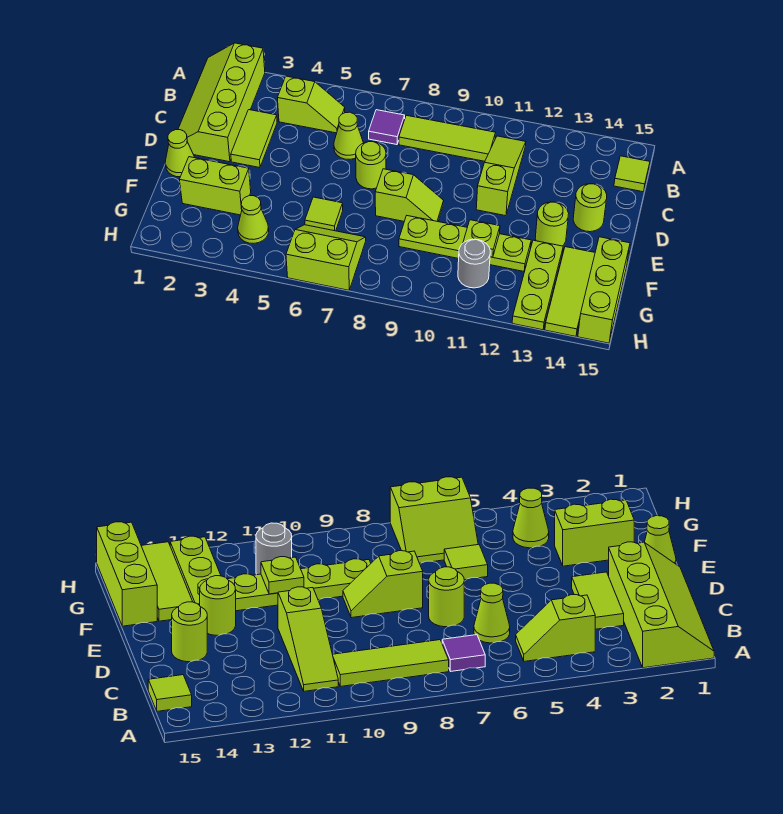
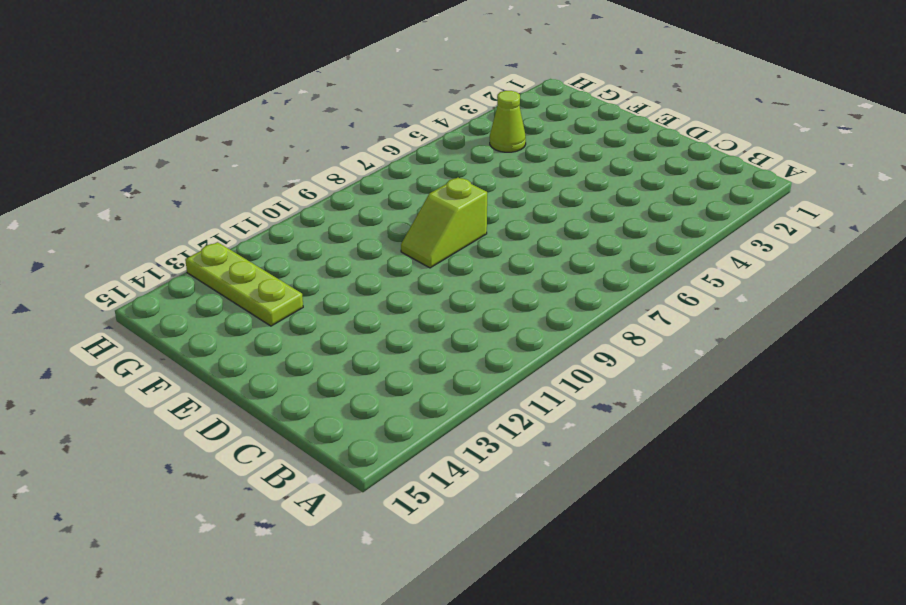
none -> lime 2x4 slope [178,43,265,162]
none -> lime 1x2 slope [278,76,345,133]
none -> purple 1x1 tile [369,110,405,145]

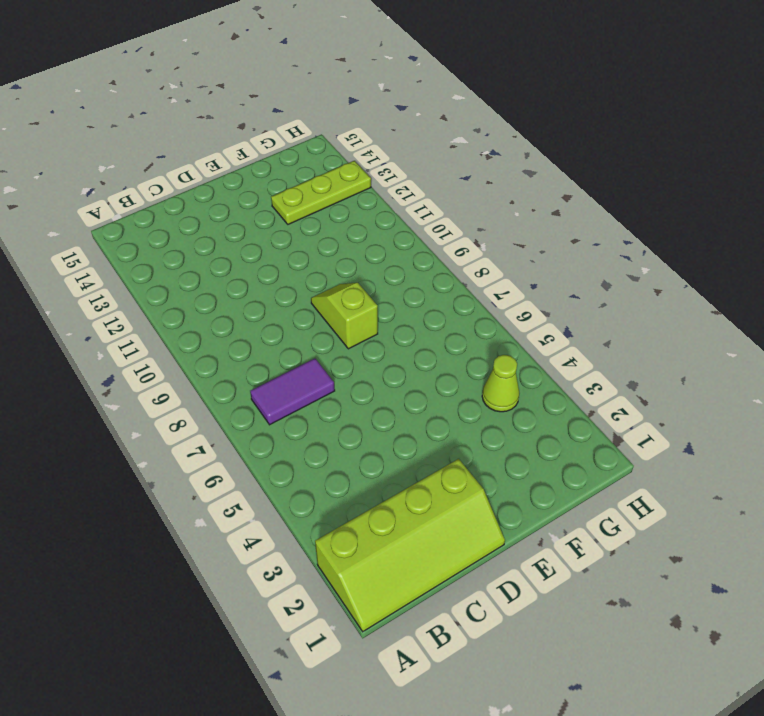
purple 1x2 tile [250,358,335,425] -> purple 1x1 tile [369,110,405,145]
none -> lime 1x2 slope [278,76,345,133]
none -> lime 1x3 tile [399,115,495,161]
none -> lime 1x3 slope [476,136,526,216]

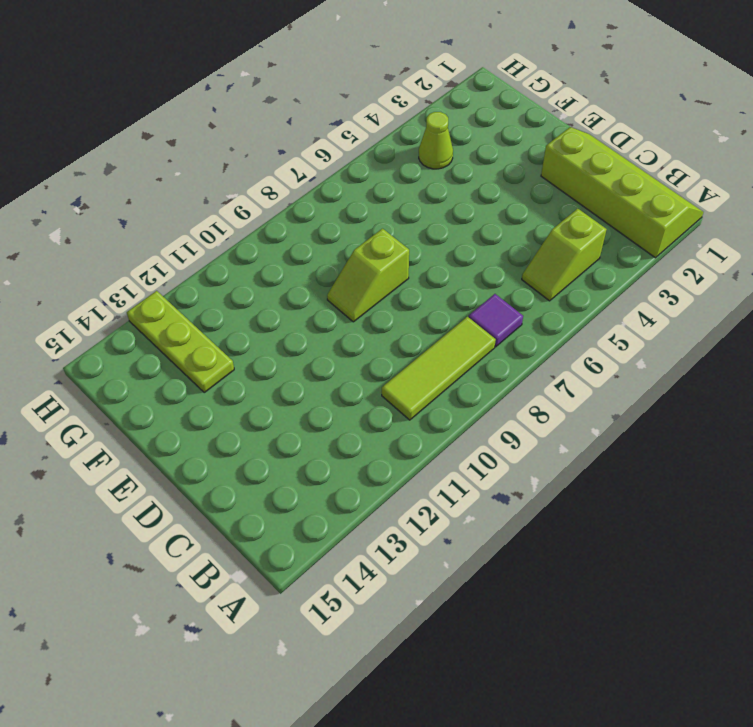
none -> lime 1x3 slope [476,136,526,216]
none -> lime 1x1 tile [614,156,650,192]
none -> lime 1x2 tile [231,110,277,168]

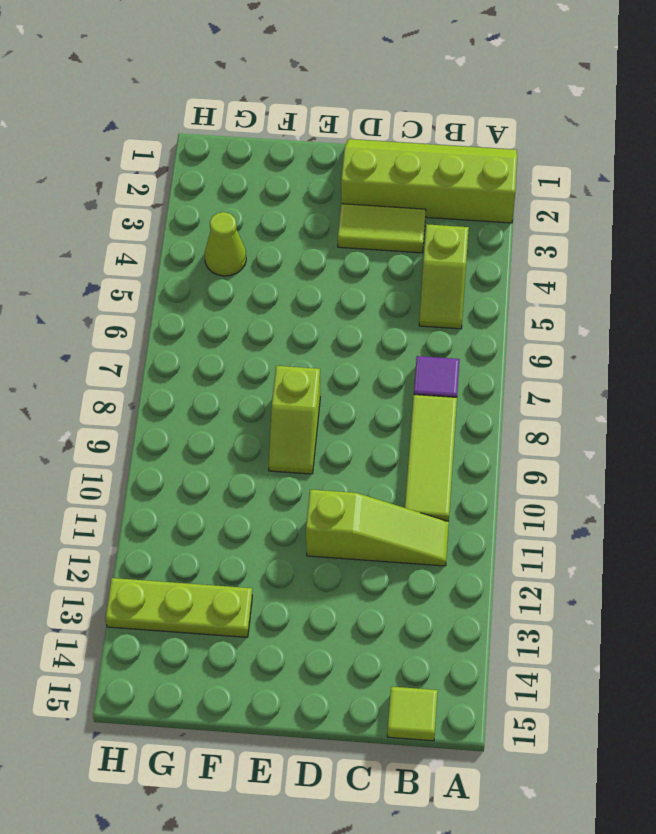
none -> lime 1x1 cone [334,112,363,159]
none -> lime 1x1 round brick [356,142,386,189]
none -> lime 1x1 round brick [573,184,607,232]

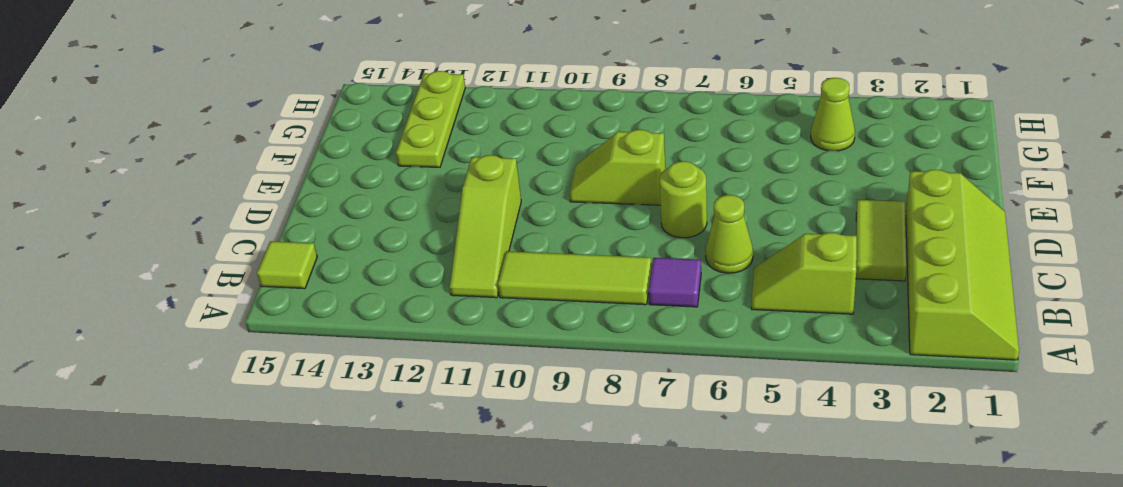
none -> lime 1x1 round brick [573,184,607,232]
none -> lime 1x1 cone [165,130,195,177]
none -> lime 1x1 round brick [535,202,569,246]

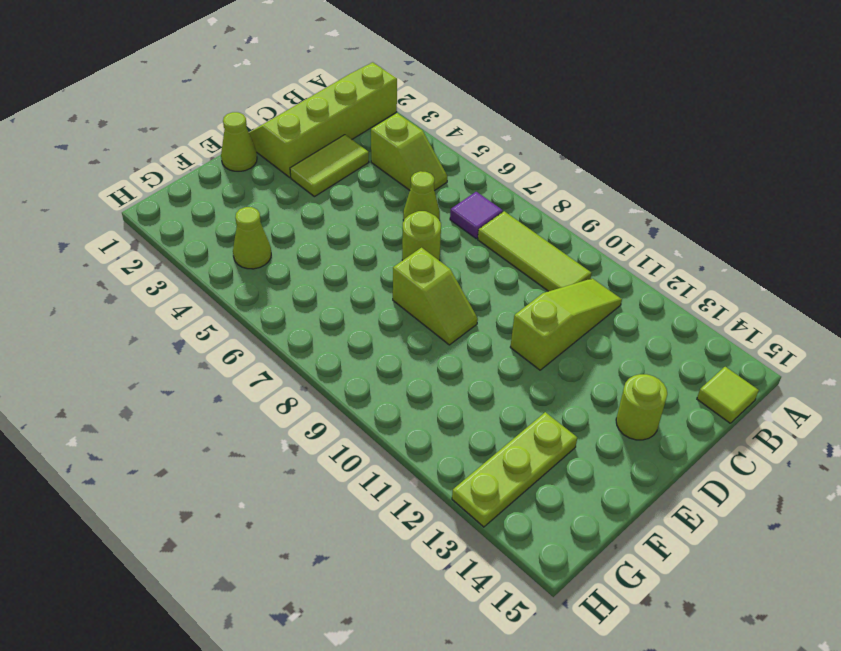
none -> lime 1x1 round brick [535,202,569,246]
none -> lime 1x2 brick [179,157,251,215]
none -> lime 1x1 tile [305,197,343,231]

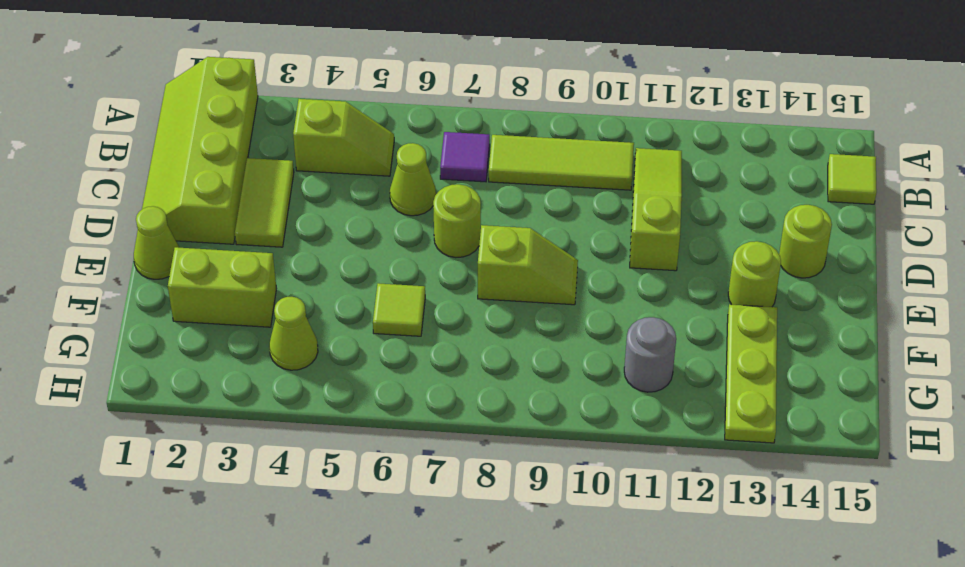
none -> lime 1x4 plate [399,216,531,271]
none -> lime 1x3 tile [545,247,595,336]
none -> lime 1x3 brick [578,237,630,343]

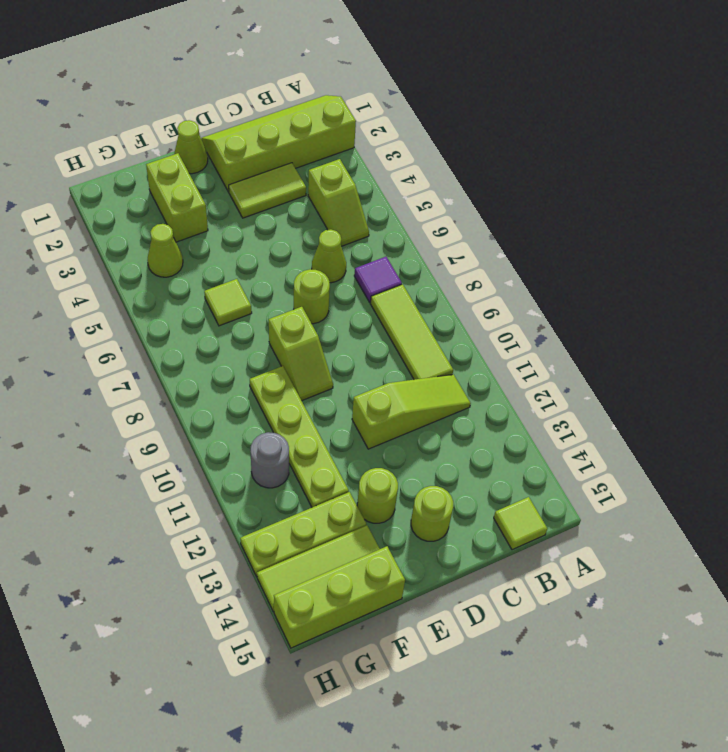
none -> lime 2x2 slope [286,225,366,290]
none -> lime 1x1 plate [463,220,500,257]

